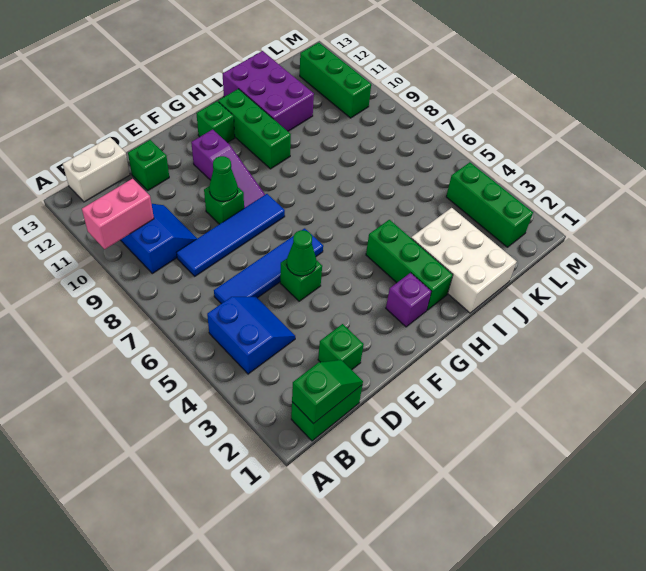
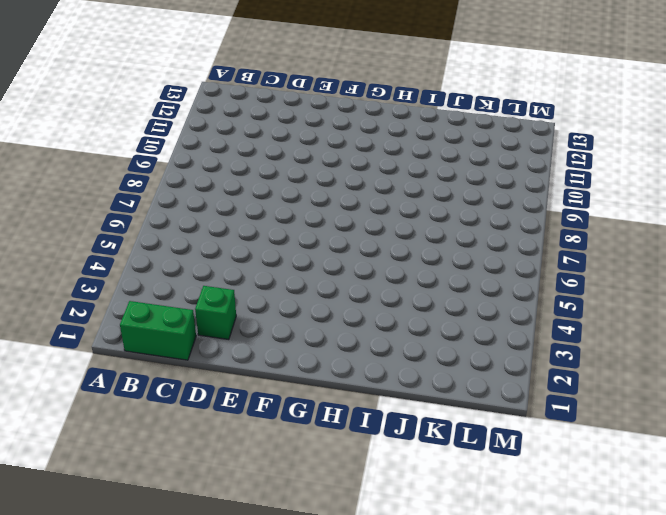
none -> blue 2x2 slope [207,297,295,374]
none -> blue 2x2 slope [121,203,197,273]
none -> white 1x2 brick [63,137,130,202]

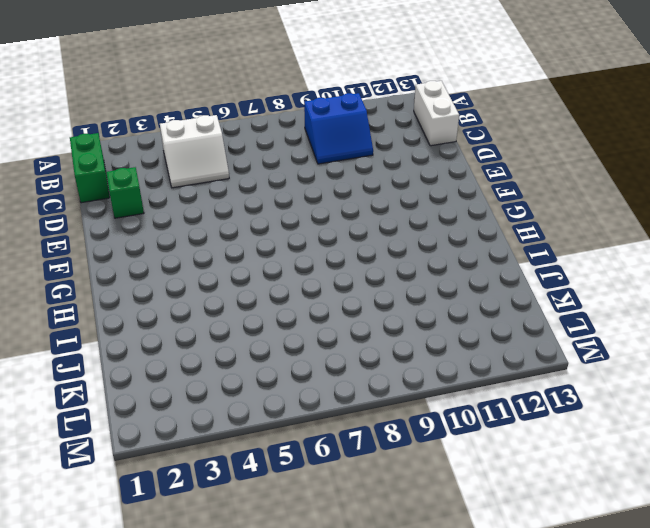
white 2x2 slope [160,115,229,188] -> blue 2x2 slope [207,297,295,374]
none -> blue 1x4 tile [214,228,323,304]
none -> blue 1x4 tile [177,194,285,276]
none -> green 1x1 brick [128,140,169,190]

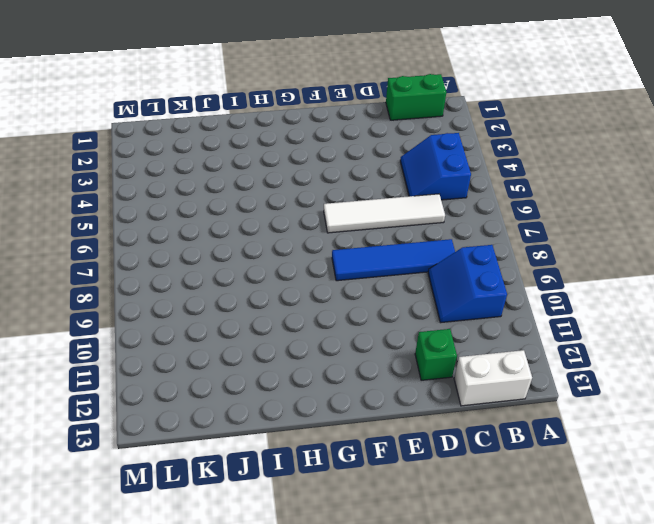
white 1x4 tile [324,194,445,233] -> blue 1x4 tile [214,228,323,304]
none -> green 1x1 brick [318,324,364,370]
none -> green 1x1 brick [280,259,322,301]
none -> green 1x1 brick [204,187,244,224]

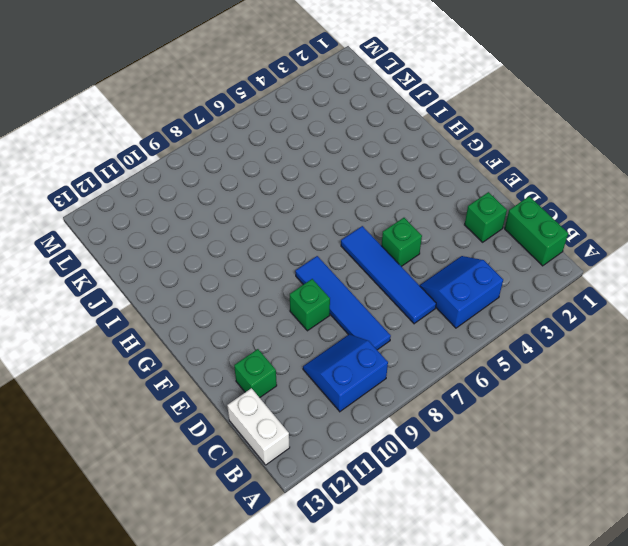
none -> purple 1x3 slope [191,129,265,208]
none -> purple 1x1 brick [386,273,431,327]
none -> green 1x1 brick [196,101,235,143]

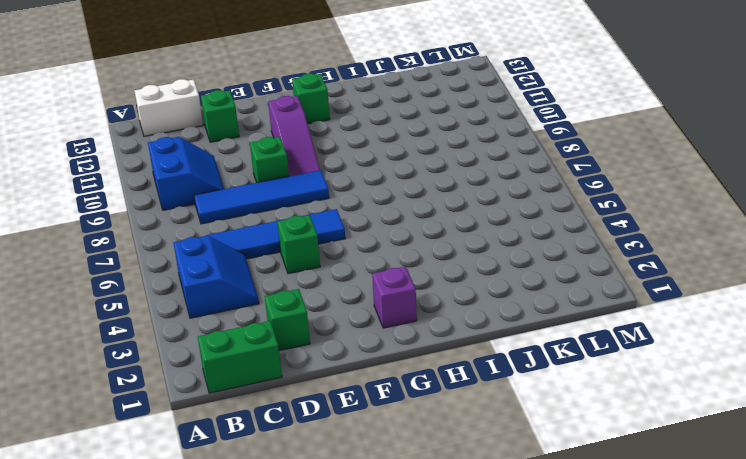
none -> green 1x3 brick [366,220,453,310]
none -> green 1x3 brick [218,89,291,169]
none -> white 2x3 brick [411,208,517,313]

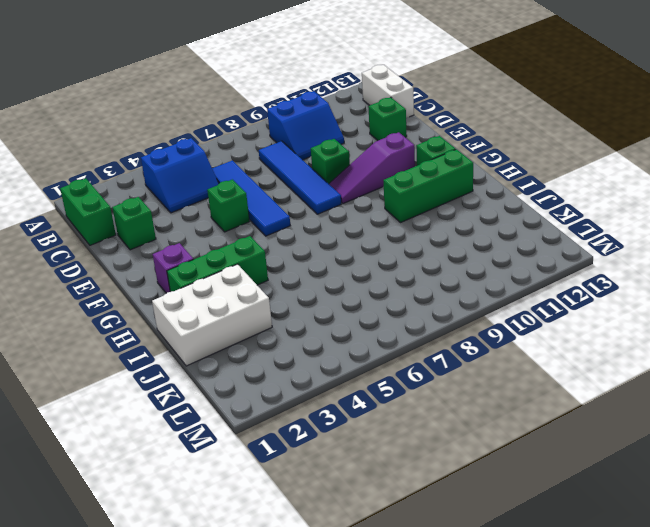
none -> purple 2x3 brick [223,51,314,131]
none -> green 1x3 brick [446,162,533,247]
none -> green 1x3 brick [300,43,371,118]

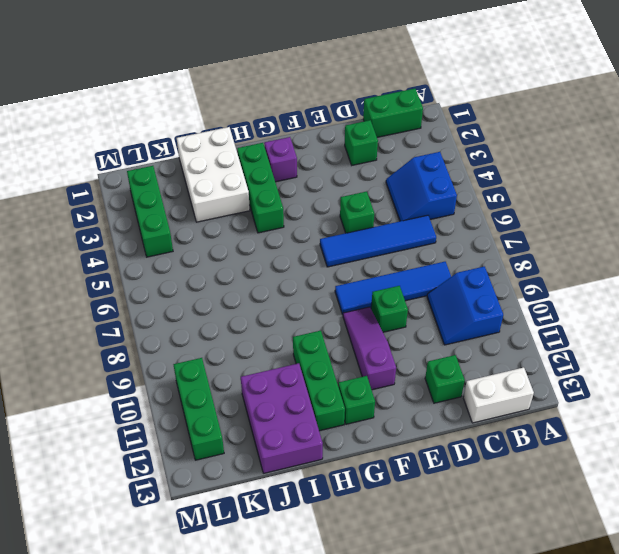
none -> pink 1x2 brick [82,179,154,249]
none -> green 1x2 slope [292,360,363,424]
none -> green 1x1 cone [287,230,316,276]

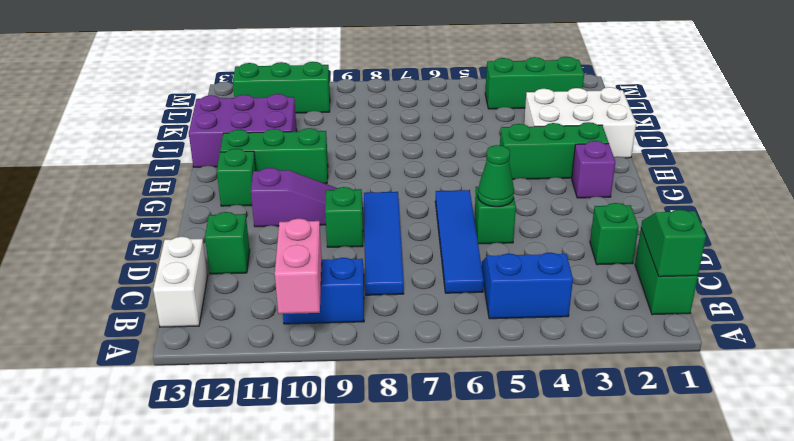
none -> green 1x1 cone [209,156,238,201]

